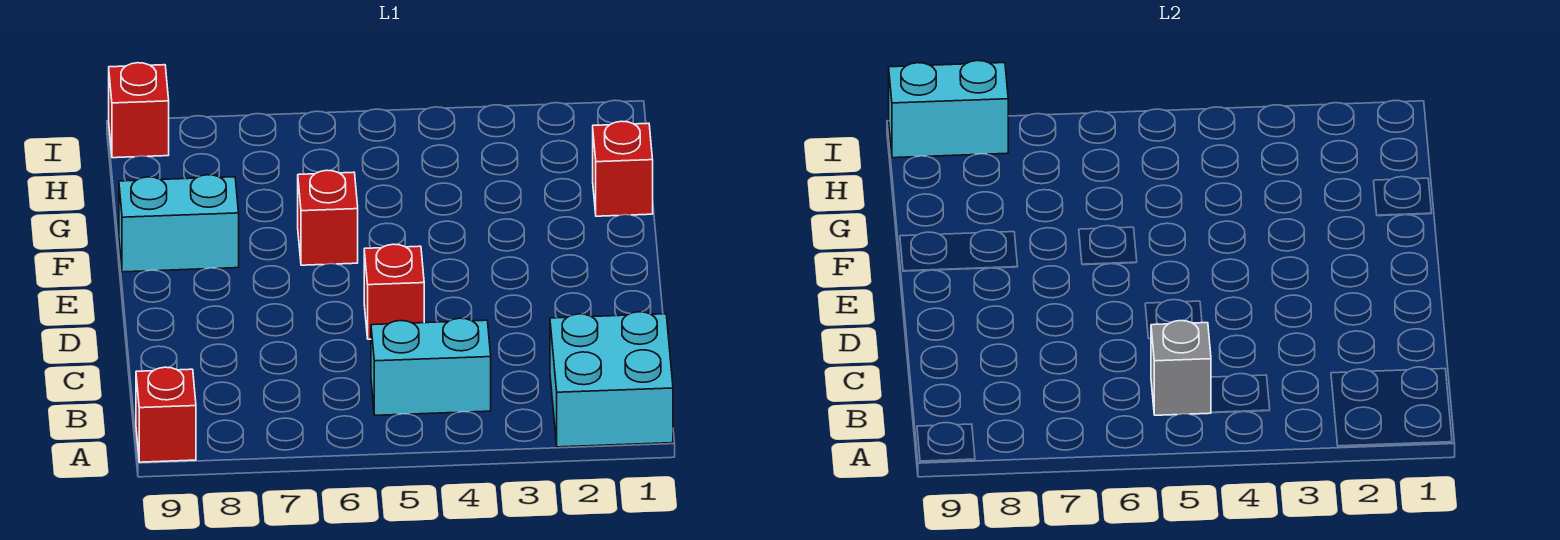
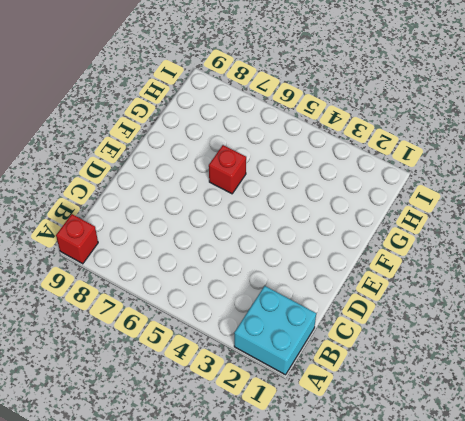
none -> cyan 1x2 brick [371,318,491,415]
none -> red 1x1 brick [364,244,424,339]

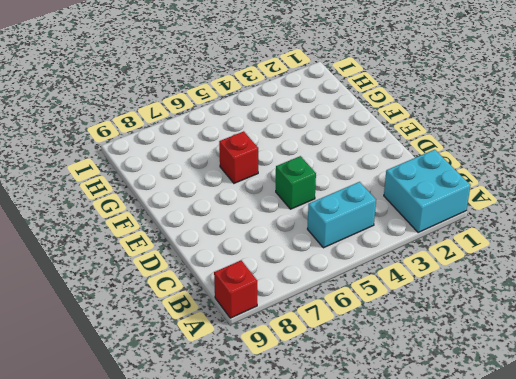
green 1x1 brick [276,156,316,209] -> red 1x1 brick [364,244,424,339]
none -> cyan 1x2 brick [119,175,239,272]
none -> red 1x1 brick [593,121,653,216]

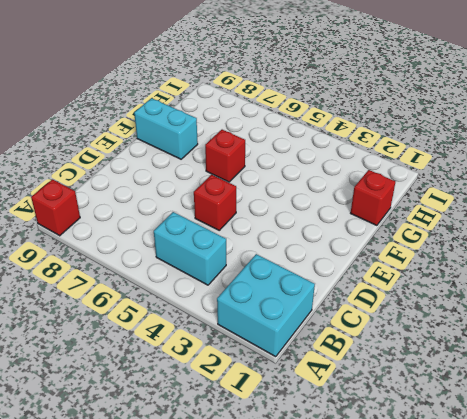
none -> red 1x1 brick [109,63,169,158]
none -> grey 1x1 brick [1151,321,1211,415]

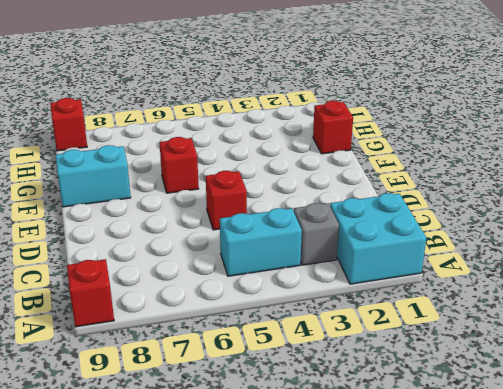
grey 1x1 brick [294,203,339,265] -> grey 1x1 brick moved to [1151,321,1211,415]
none -> cyan 1x2 brick [889,61,1008,158]

